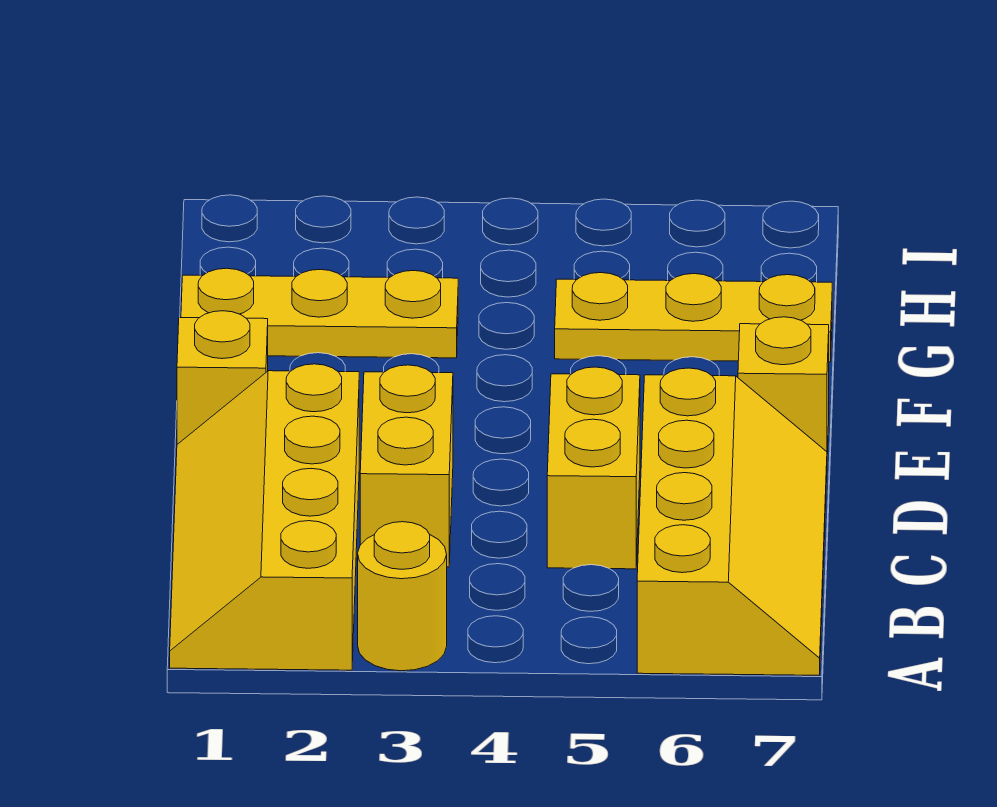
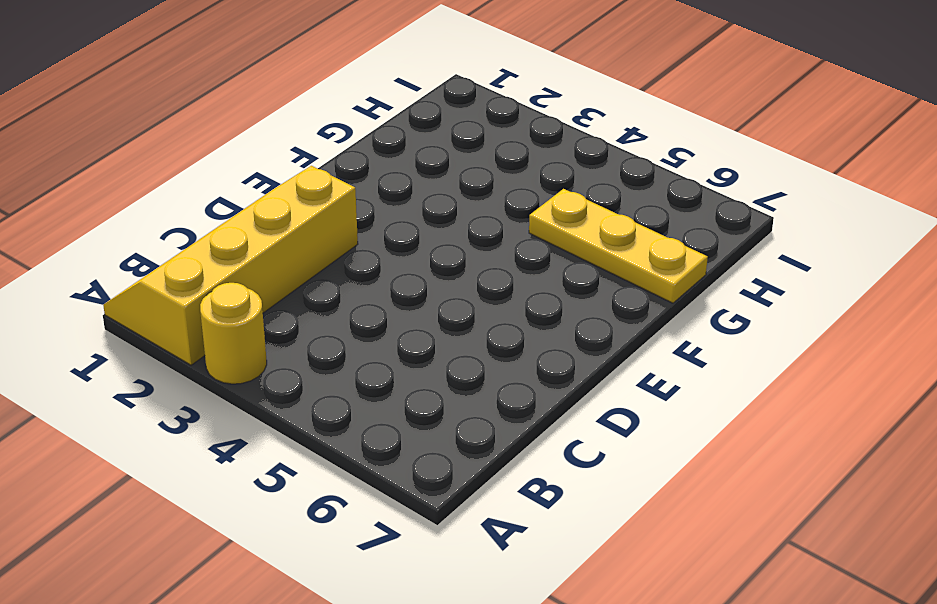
none -> yellow 2x4 slope [637,368,827,675]
none -> yellow 1x2 brick [360,365,453,567]

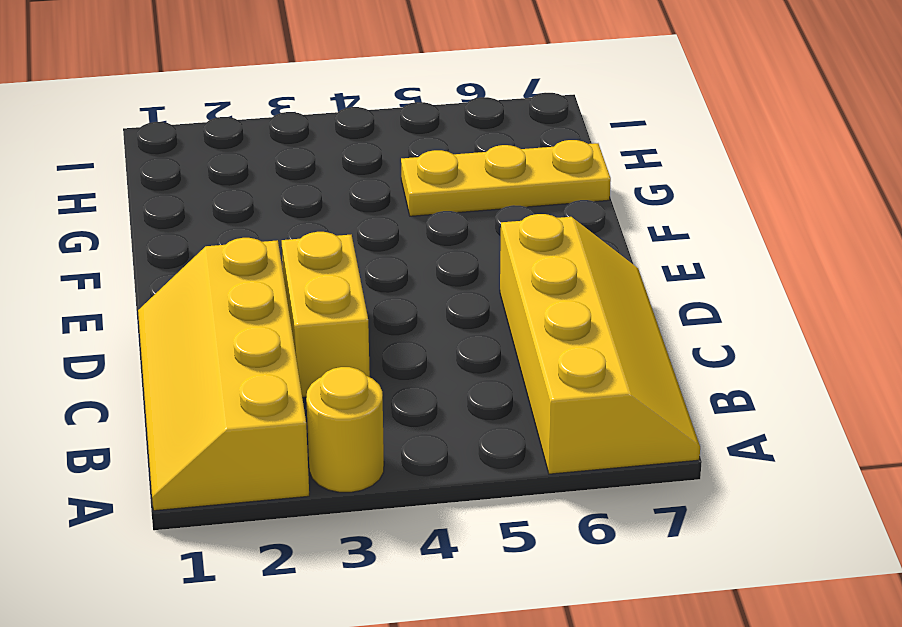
none -> yellow 1x2 brick [547,367,640,569]
none -> yellow 1x1 brick [177,311,268,444]

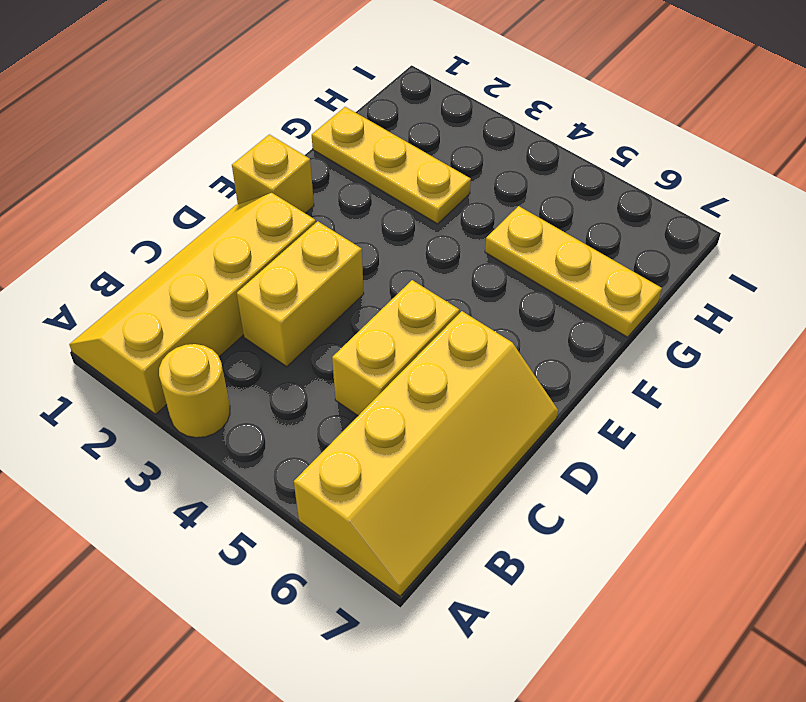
none -> yellow 1x1 brick [738,317,829,454]

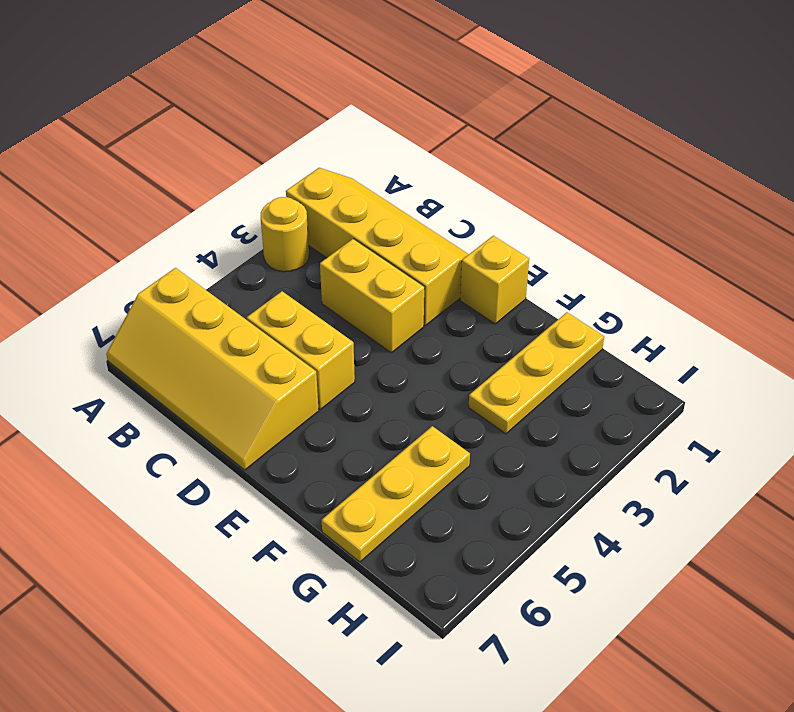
none -> yellow 1x1 brick [738,317,829,454]

